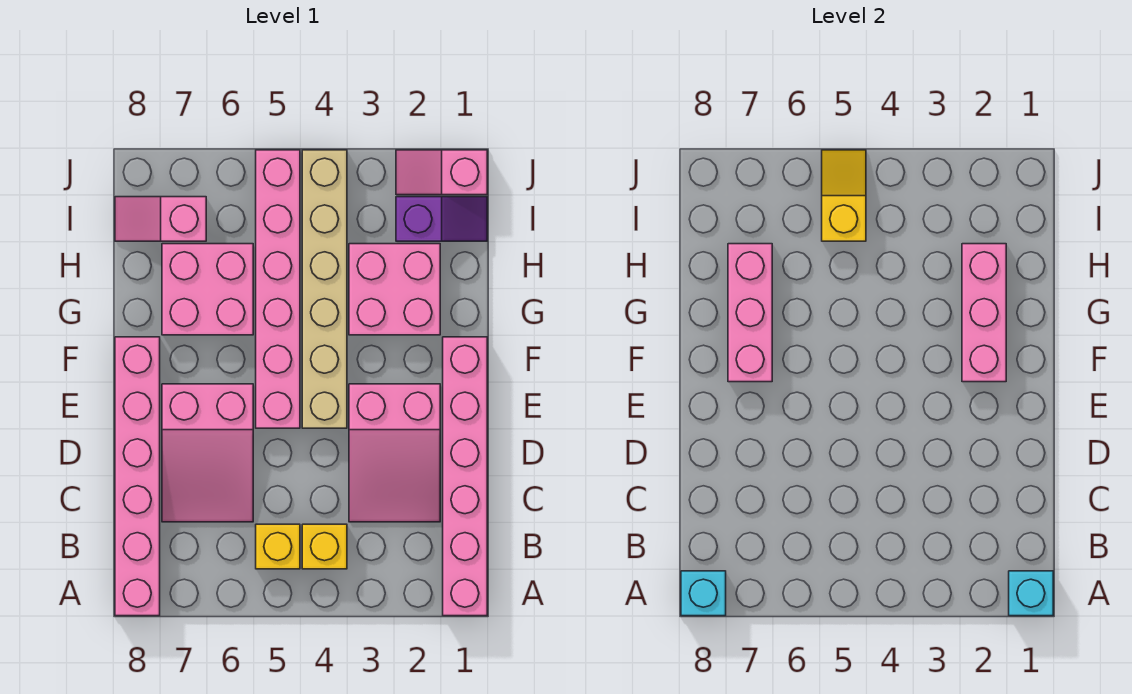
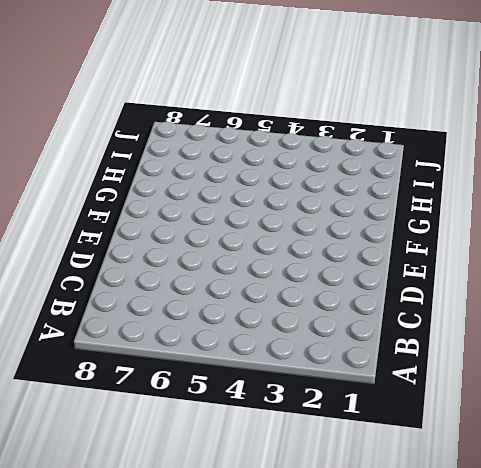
none -> pink 1x6 brick [443,337,487,616]
none -> pink 1x6 brick [115,337,160,616]
none -> yellow 1x1 brick [302,524,347,569]

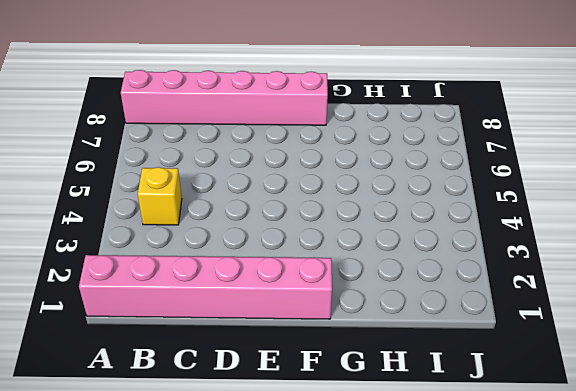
none -> yellow 1x1 brick [256,524,300,569]
none -> pink 2x3 slope [349,384,440,522]
none -> pink 2x3 slope [162,384,253,522]

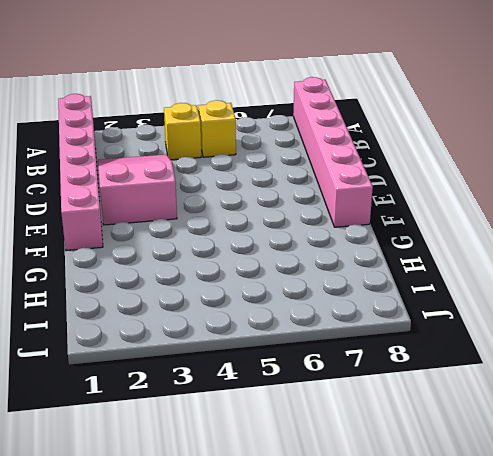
none -> pink 2x3 slope [162,384,253,522]
none -> tan 1x6 brick [302,150,347,428]
none -> pink 1x6 brick [256,150,300,428]

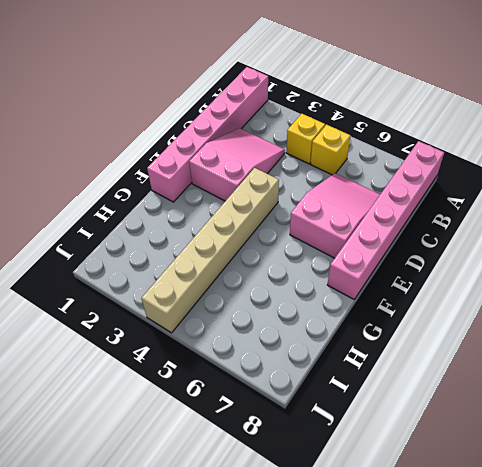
none -> pink 1x6 brick [256,150,300,428]
none -> pink 2x2 brick [349,244,440,335]
none -> pink 2x2 brick [162,244,253,335]

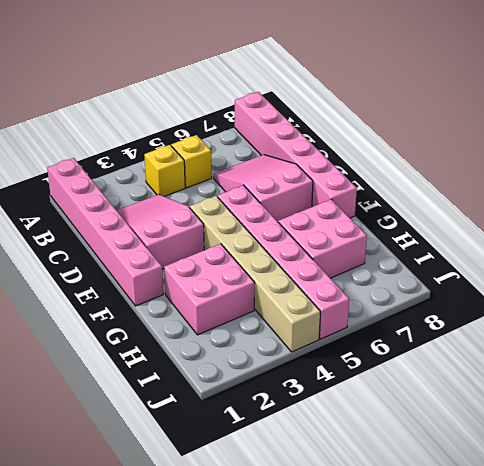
none -> purple 1x2 slope [396,197,487,241]
none -> pink 1x2 slope [115,197,206,241]
none -> pink 1x2 slope [396,150,487,195]

